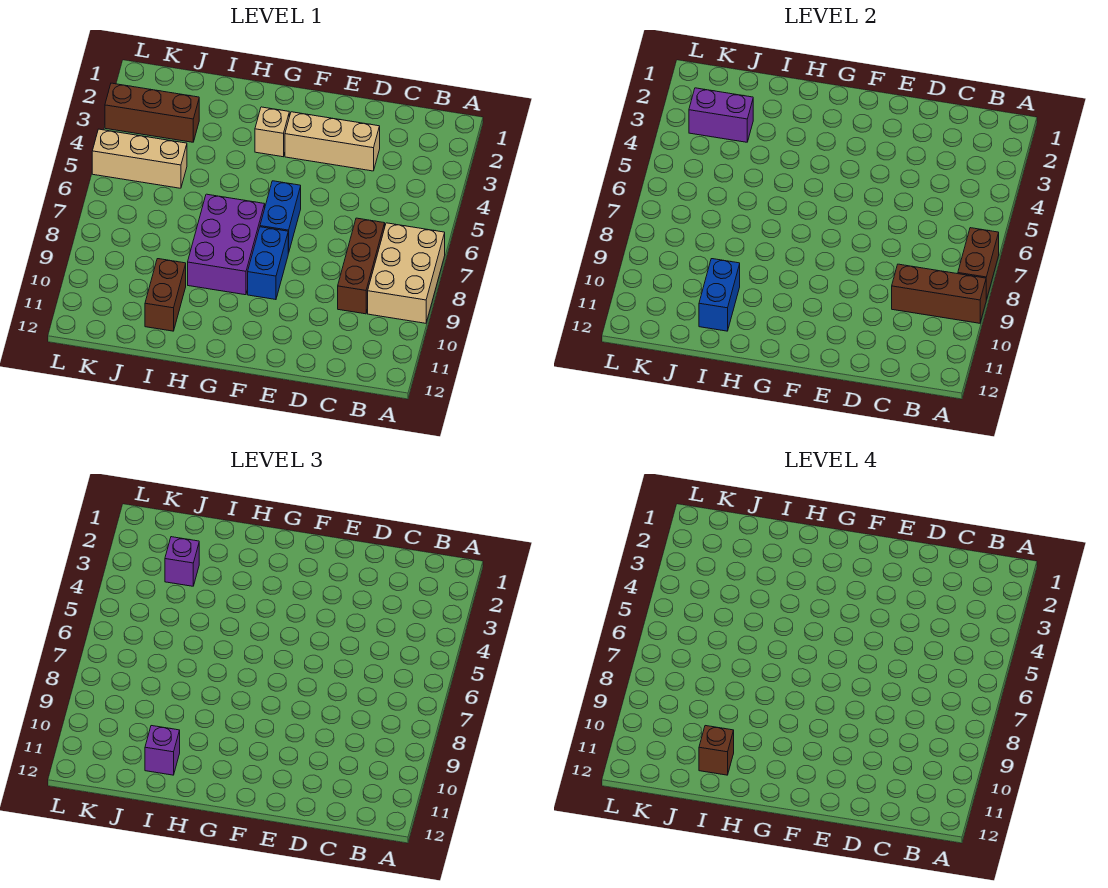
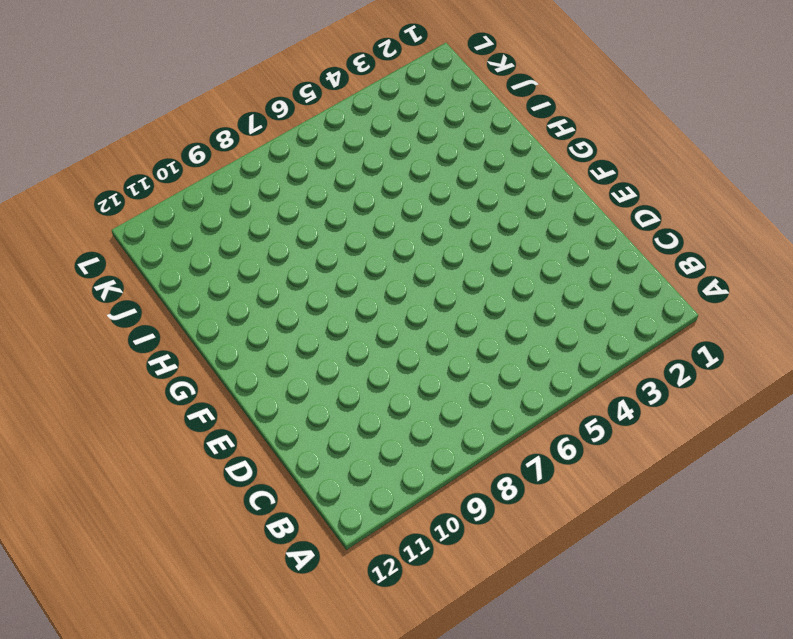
none -> tan 2x3 brick [368,223,445,323]
none -> brown 1x3 brick [338,218,385,314]
none -> tan 1x3 brick [285,112,380,171]

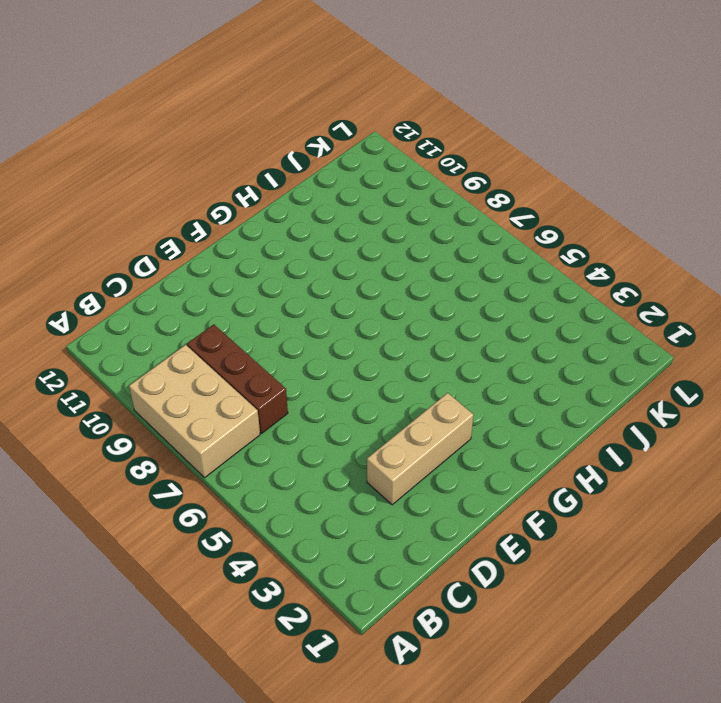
none -> blue 1x2 brick [260,181,301,253]
none -> blue 1x2 brick [248,227,288,300]
none -> tan 1x1 brick [255,107,289,157]

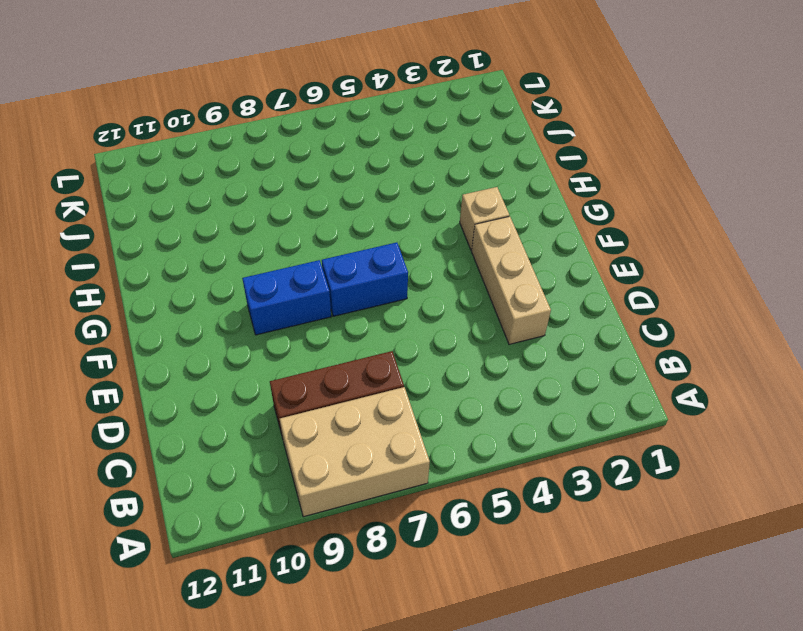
none -> purple 2x3 brick [188,194,265,295]
none -> brown 1x2 brick [145,259,186,331]
none -> brown 1x3 brick [105,83,199,142]

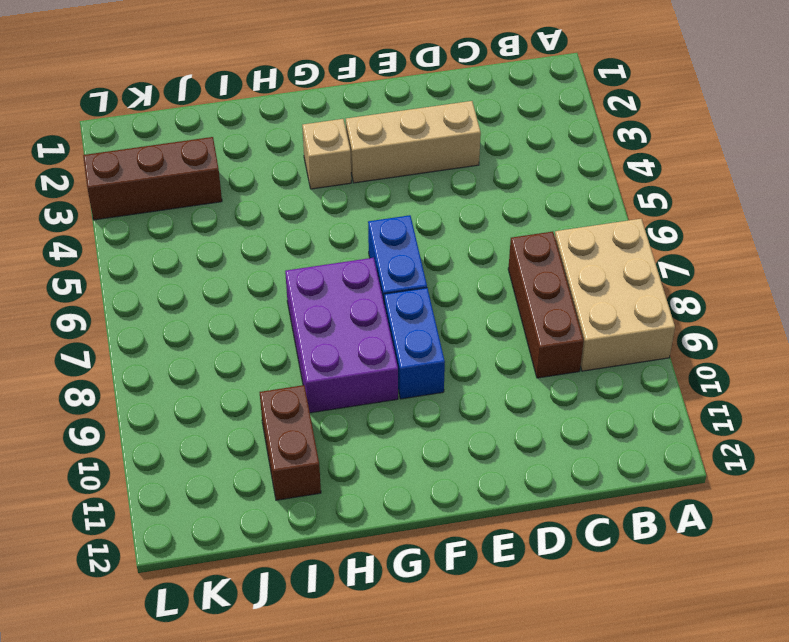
none -> tan 1x3 brick [92,129,187,188]
none -> brown 1x2 brick [958,228,999,300]
none -> brown 1x3 brick [892,264,986,323]

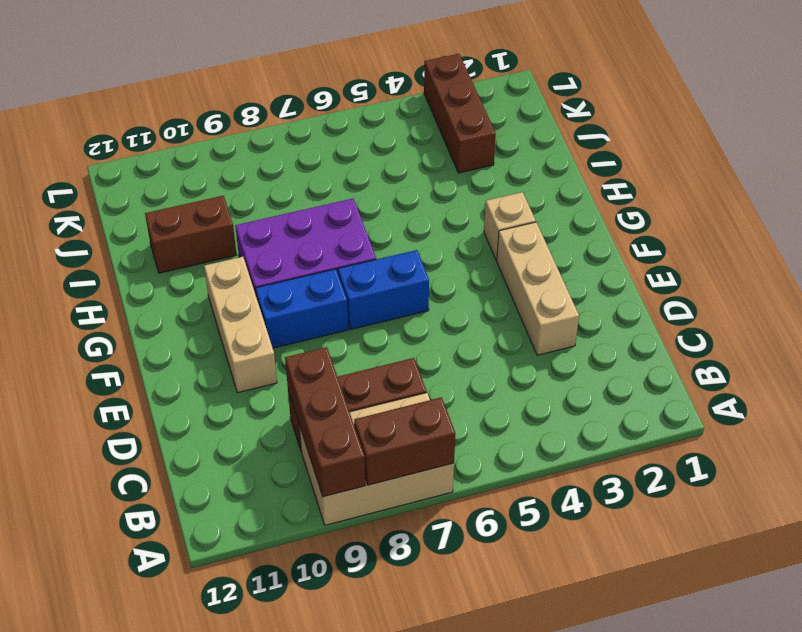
tan 1x3 brick [204,257,277,393] -> tan 1x3 brick moved to [92,129,187,188]
none -> blue 1x2 brick [699,259,740,331]
none -> purple 1x2 brick [689,88,753,142]
none -> purple 1x1 brick [145,726,180,775]

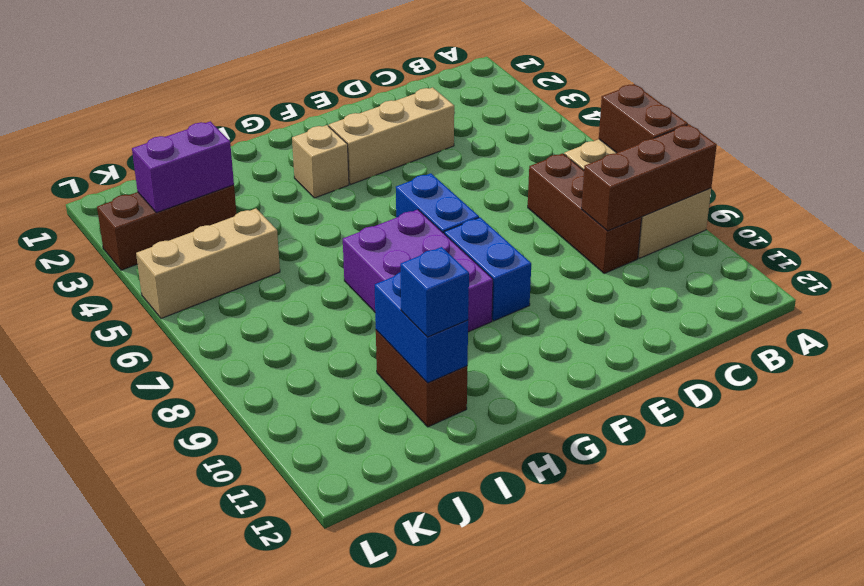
blue 1x1 brick [400,247,469,337] -> purple 1x1 brick [145,726,180,775]
none -> purple 1x1 brick [165,537,199,586]
none -> brown 1x1 brick [699,726,734,775]

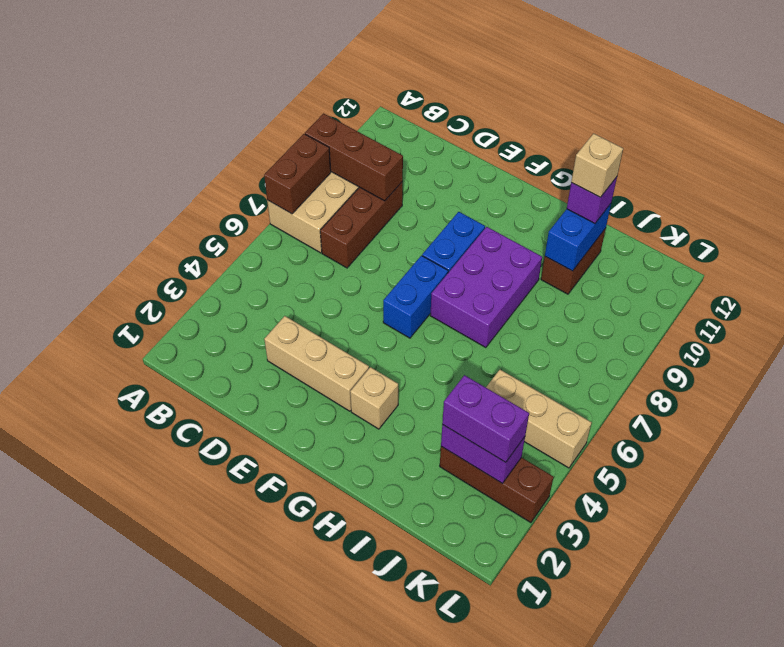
tan 1x1 brick [571,133,623,197] -> brown 1x1 brick [699,726,734,775]
purple 1x2 brick [442,375,529,462] -> purple 1x1 brick [165,537,199,586]

